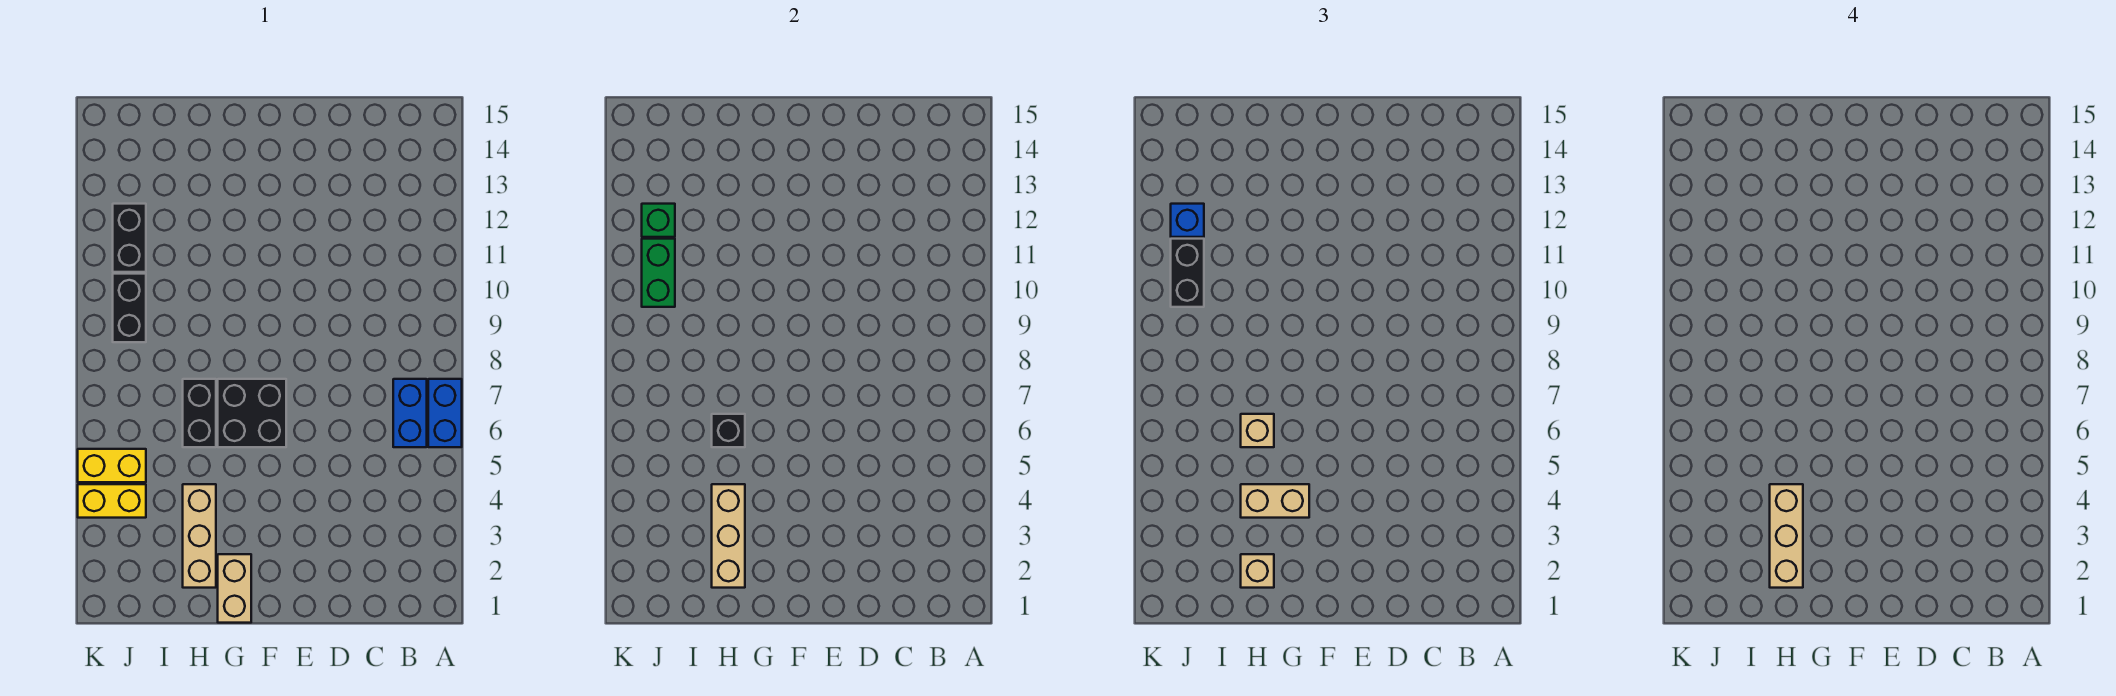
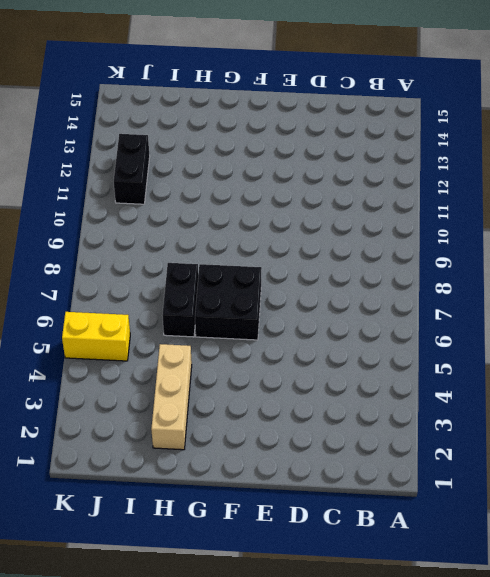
none -> blue 1x2 brick [428,379,462,447]
none -> blue 1x2 brick [393,379,427,447]
none -> tan 1x2 brick [218,554,251,623]

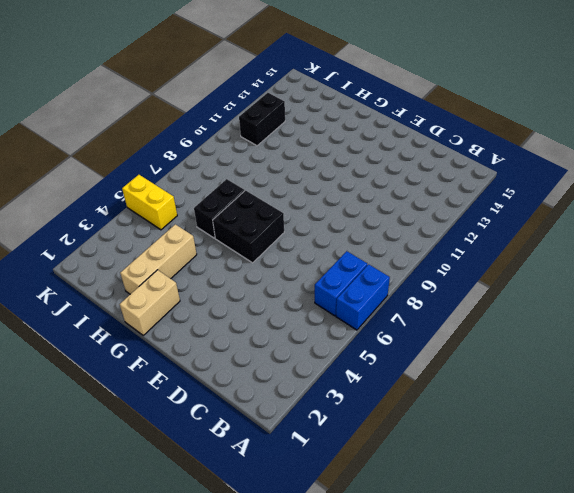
none -> yellow 1x2 brick [78,484,146,518]
none -> black 1x2 brick [113,274,146,342]
none -> tan 1x3 brick [712,484,745,588]

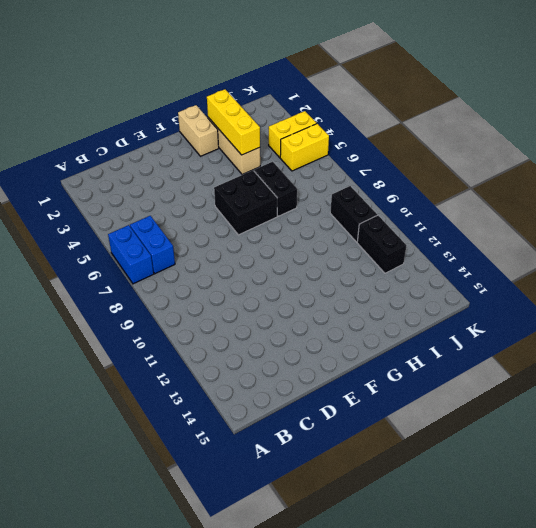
yellow 1x3 brick [207,89,260,155] -> tan 1x3 brick [712,484,745,588]
none -> black 1x1 brick [712,414,745,447]
none -> green 1x2 brick [642,239,675,307]
none -> green 1x1 brick [642,204,675,237]

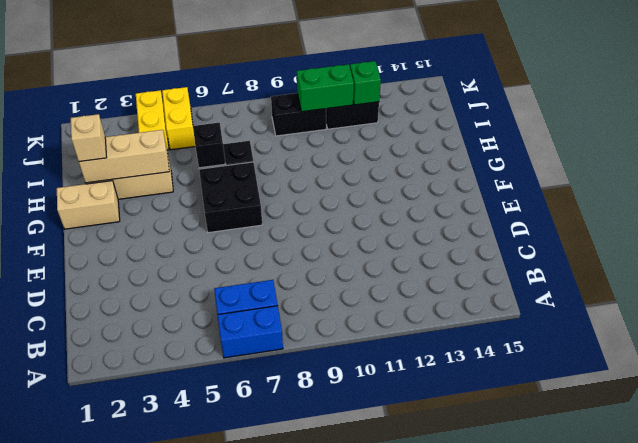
none -> tan 1x2 brick [1241,484,1309,518]
none -> tan 1x1 brick [1241,414,1274,447]
none -> black 1x2 brick [1171,239,1204,307]

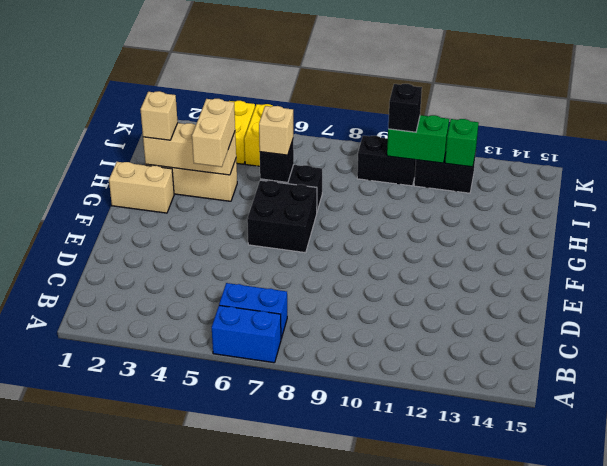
black 1x1 brick [388,84,422,132] -> black 1x2 brick [1171,239,1204,307]
none -> blue 1x1 brick [1171,204,1204,237]
none -> tan 1x3 brick [1770,484,1803,588]

